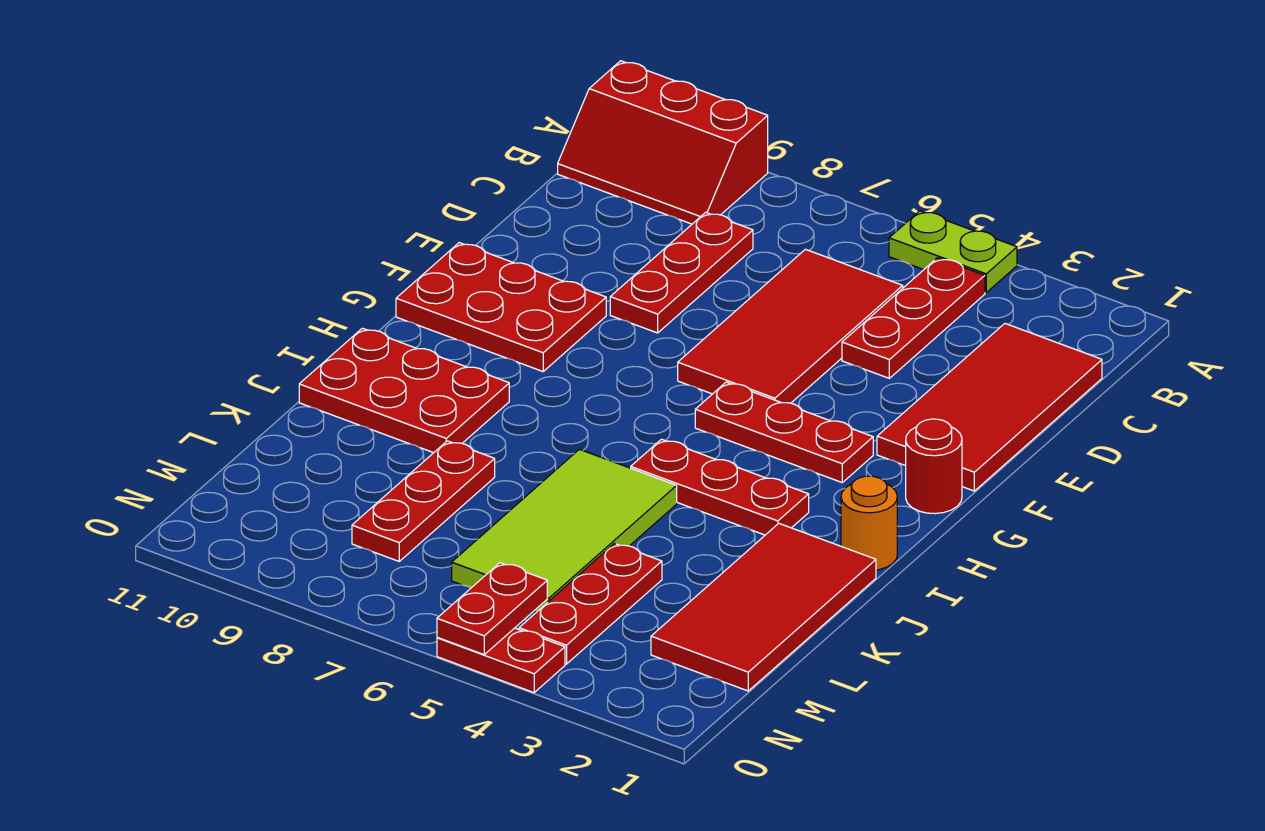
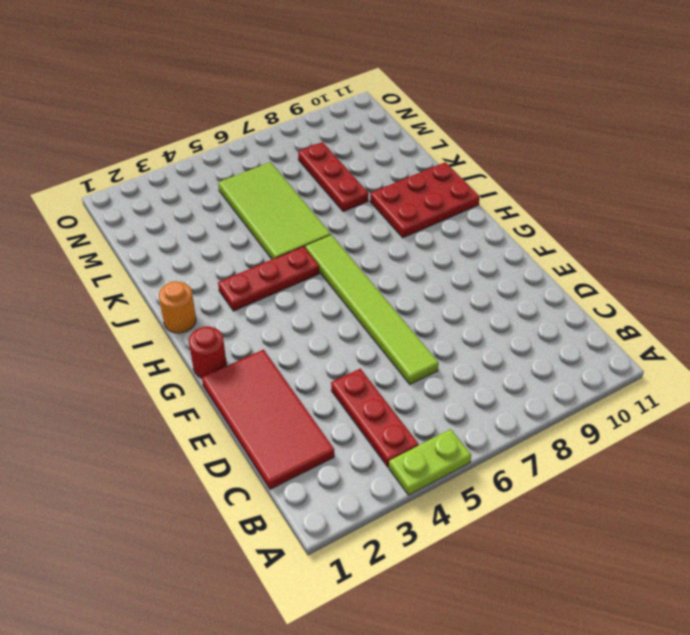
lime 1x6 tile [305,235,439,384] -> red 2x4 tile [678,249,903,403]
none -> red 2x3 slope [558,61,768,224]
none -> red 1x3 plate [610,212,753,333]
none -> red 2x3 plate [396,243,606,371]

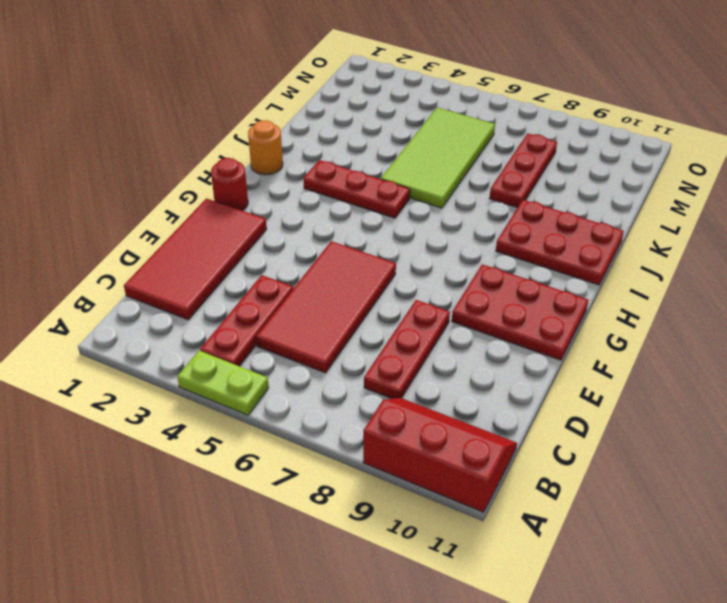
none -> red 1x3 plate [695,382,873,482]
none -> red 2x4 tile [651,523,876,691]
none -> red 1x3 plate [519,544,662,664]

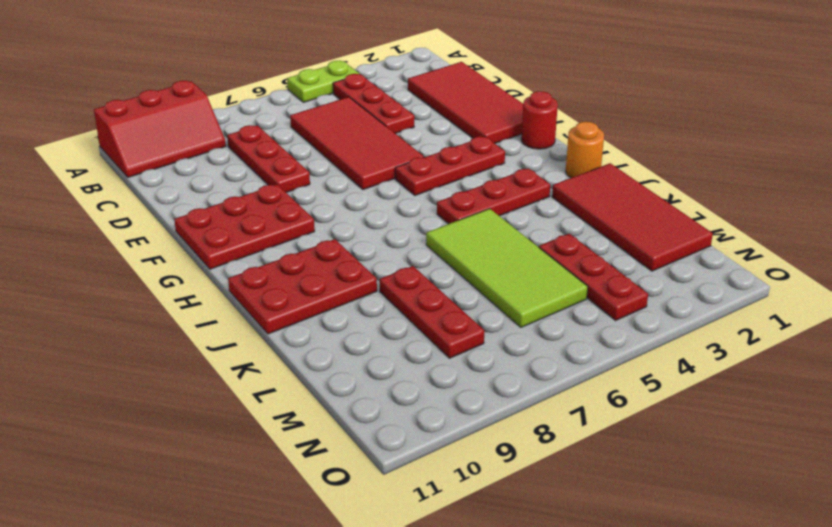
none -> red 1x2 plate [437,628,565,693]
none -> red 1x2 plate [437,563,547,655]

